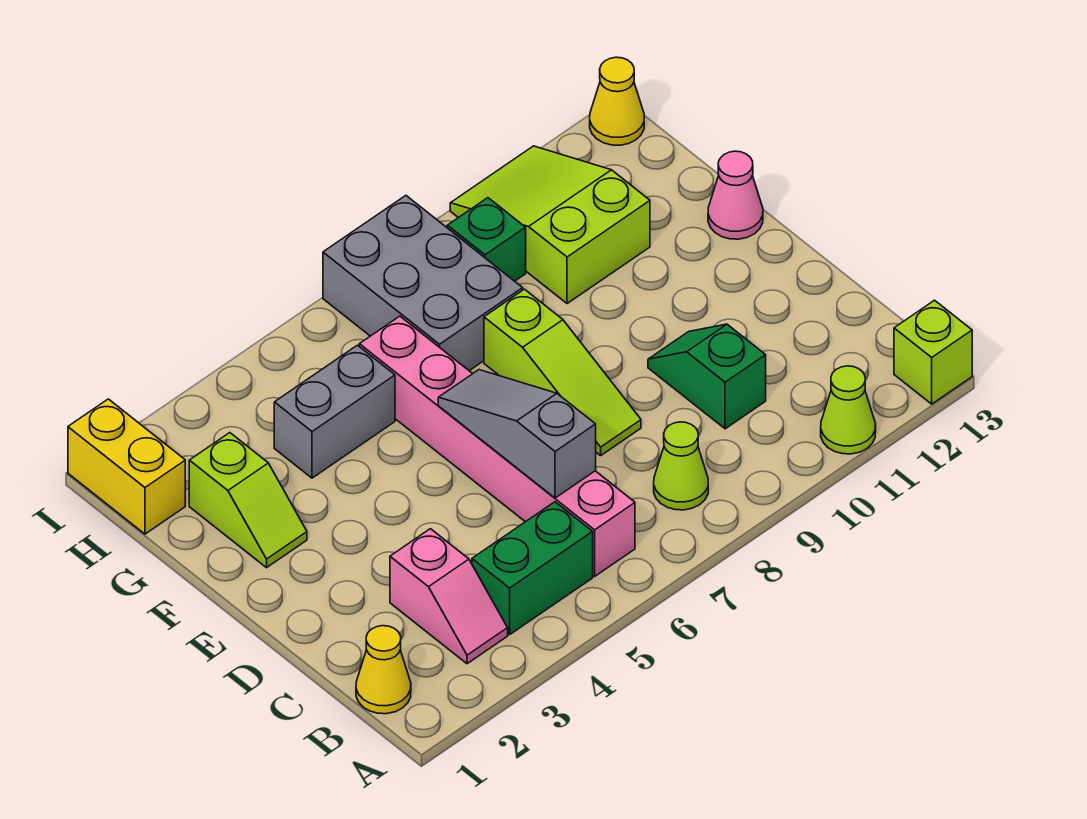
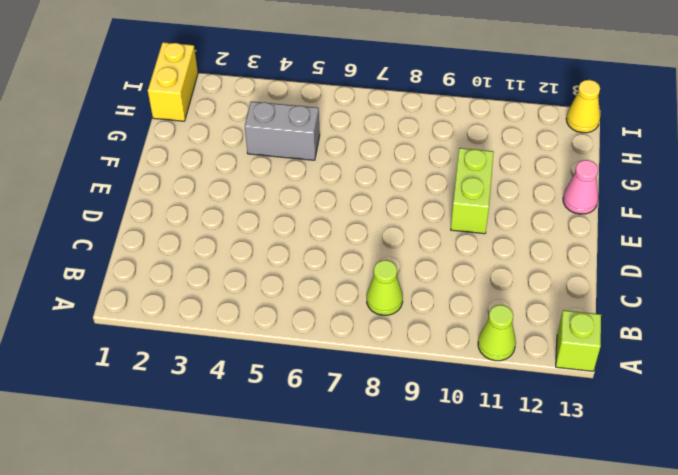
lime 1x2 brick [451,148,494,234] -> none
none -> yellow 1x1 cone [356,626,411,714]
none -> pink 1x2 slope [390,529,508,664]
none -> green 1x2 brick [472,502,593,635]

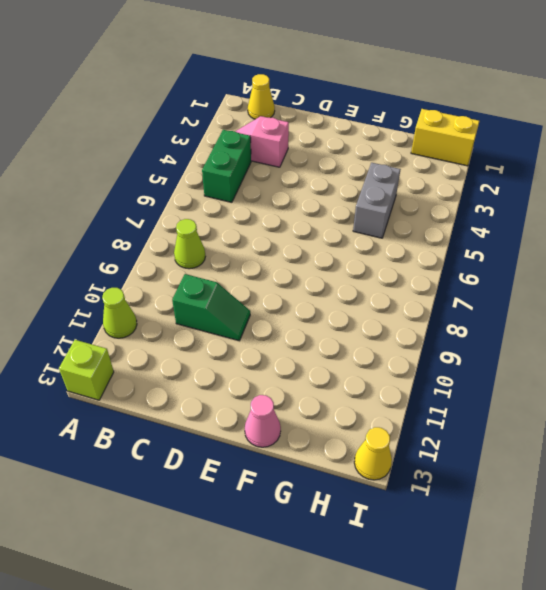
none -> pink 1x6 brick [359,316,635,576]
none -> lime 1x3 slope [484,289,641,456]
none -> lime 1x2 slope [189,433,307,568]

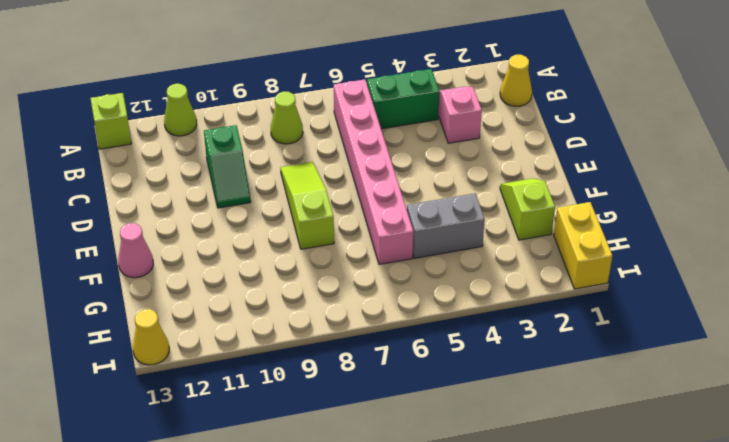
none -> grey 2x3 brick [323,196,523,371]
none -> lime 2x3 slope [450,146,650,304]
none -> green 1x1 brick [447,198,526,281]

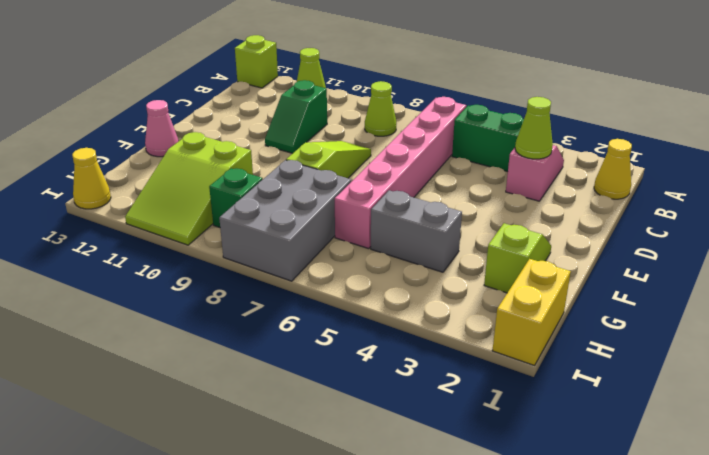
lime 1x1 cone [515,97,553,159] -> none
none -> grey 1x3 slope [438,370,596,498]

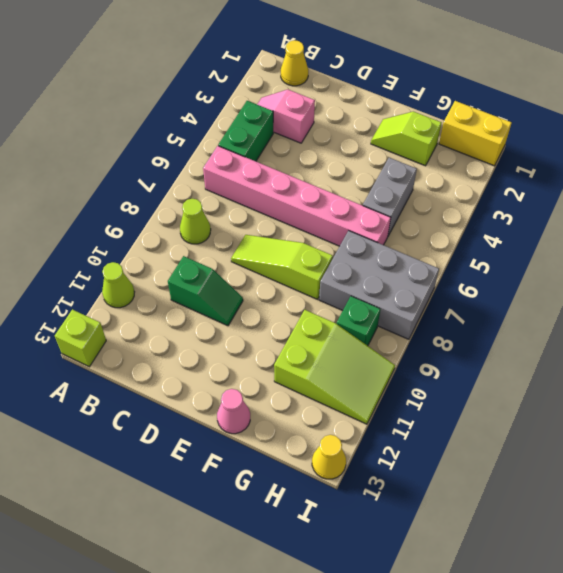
none -> grey 1x3 slope [438,370,596,498]

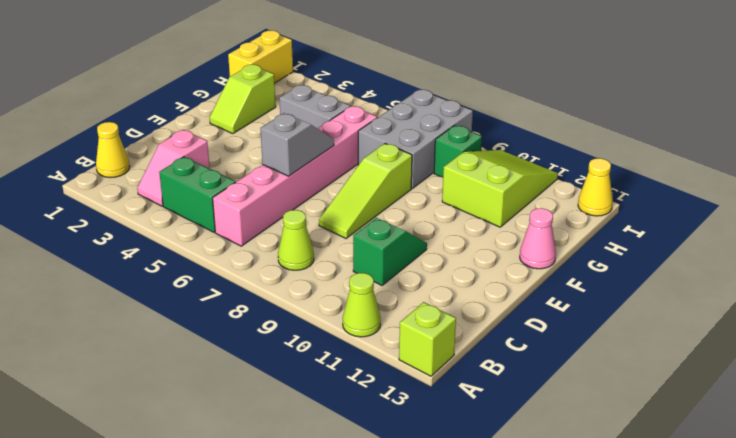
grey 1x2 slope [260,113,334,176] -> grey 1x3 slope [438,370,596,498]

